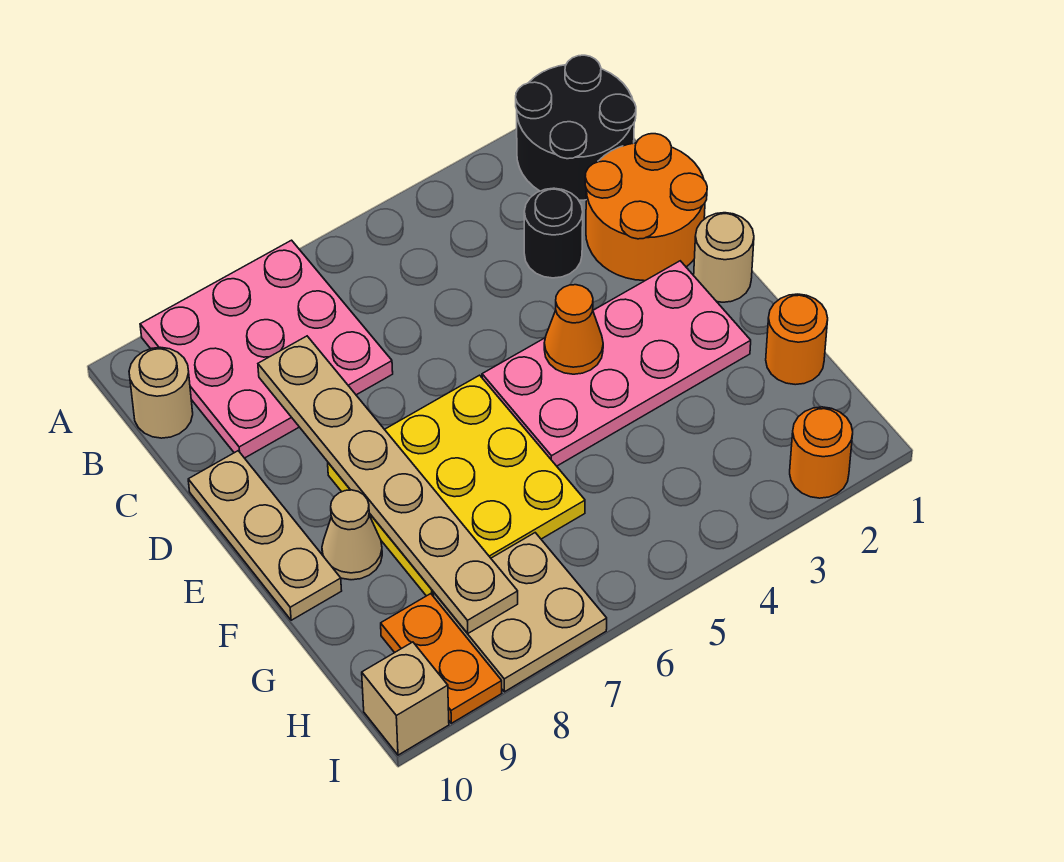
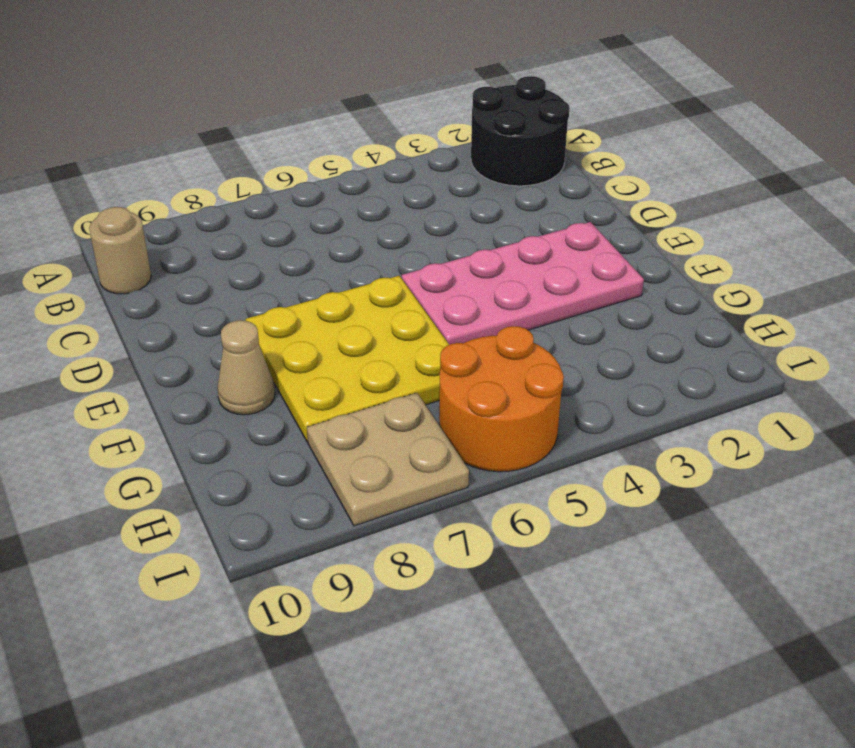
orange 2x2 round brick [439,326,564,472] -> orange 2x2 round brick moved to [585,134,707,281]
none -> pink 3x3 plate [140,240,393,458]
none -> black 1x1 round brick [524,188,583,278]
none -> tan 1x3 plate [188,451,342,620]

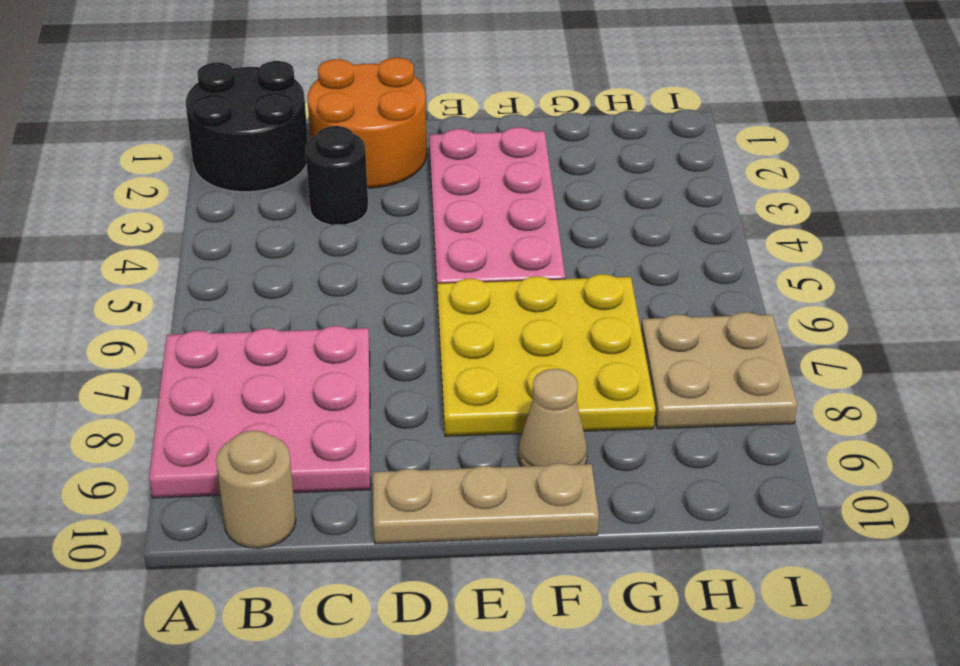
none -> tan 1x1 round brick [694,213,754,302]
none -> orange 1x1 round brick [766,294,828,385]
none -> orange 1x2 plate [381,594,502,723]

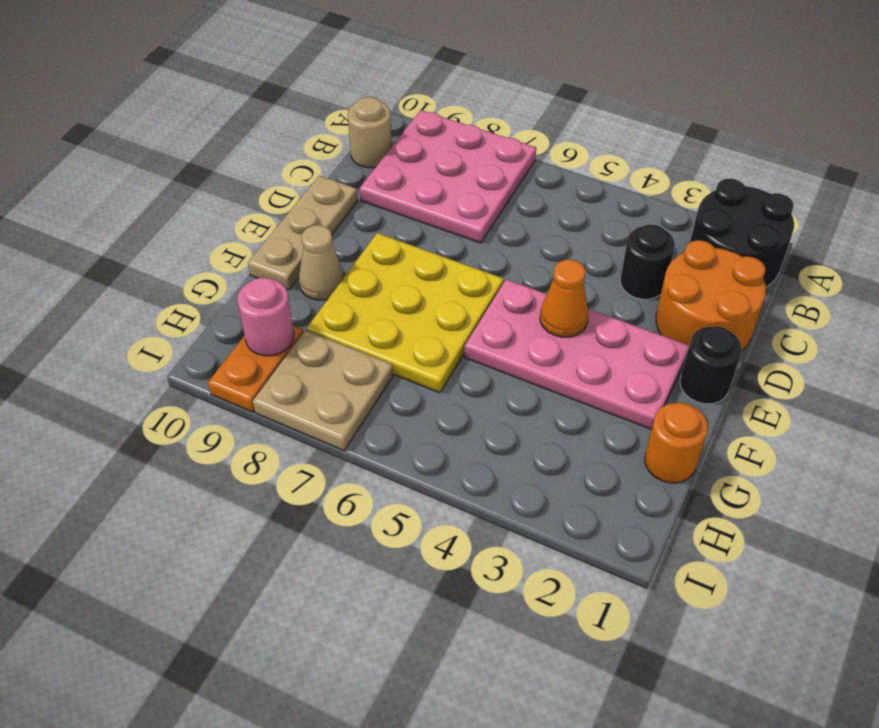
black 1x1 round brick [680,326,742,404] -> tan 1x1 round brick [694,213,754,302]
pink 1x1 round brick [237,278,294,356] -> none
none -> orange 1x1 round brick [790,407,853,498]
none -> tan 1x1 brick [362,642,449,755]
none -> tan 1x6 plate [258,336,518,633]

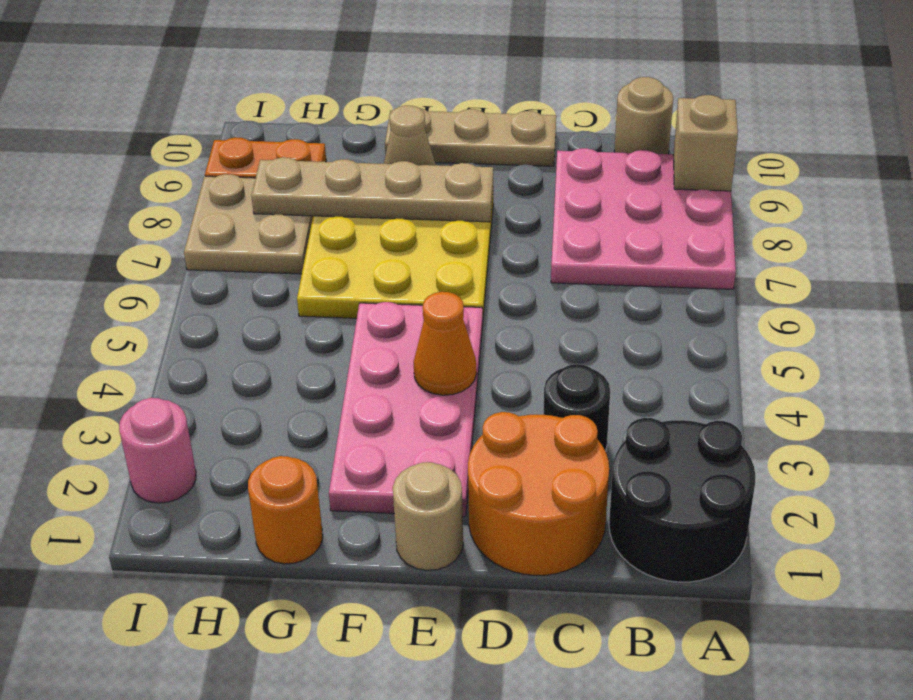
tan 1x1 brick [673,95,738,191] -> tan 1x1 brick moved to [362,642,449,755]
tan 1x4 plate [251,157,493,222] -> tan 1x6 plate [258,336,518,633]
pink 1x1 round brick [119,398,196,503] -> orange 1x1 round brick [790,407,853,498]

